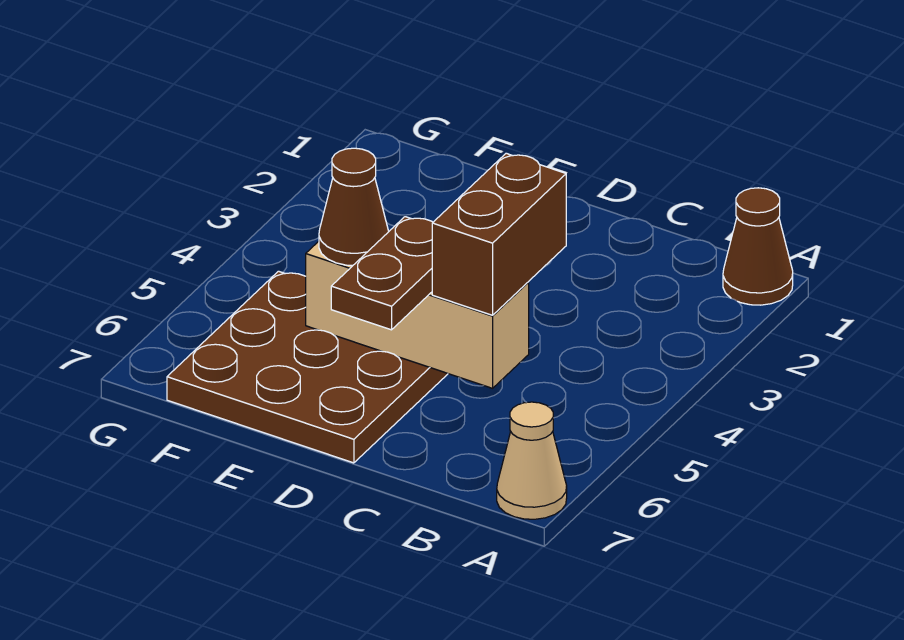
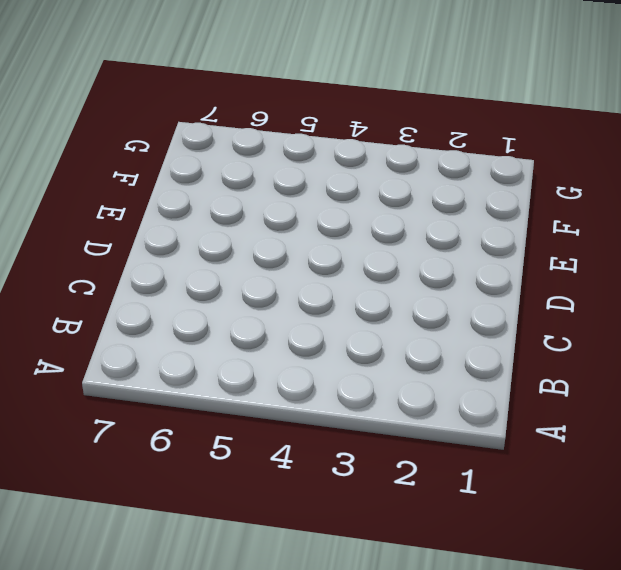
none -> brown 1x1 cone [723,188,793,305]
none -> tan 1x1 cone [497,402,567,519]

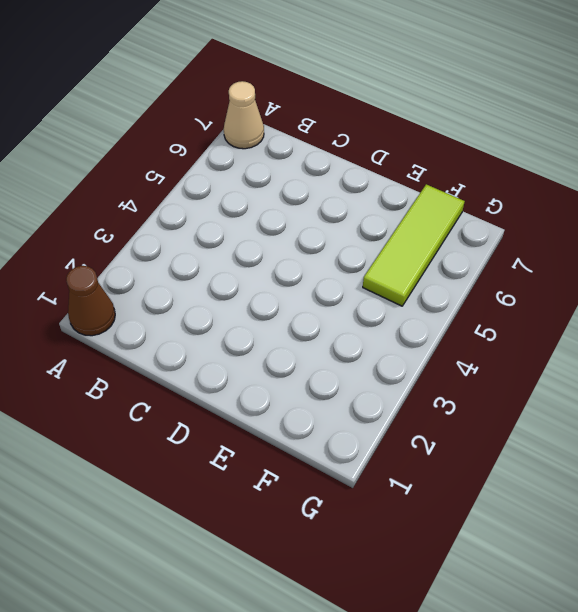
lime 1x3 tile [363,184,465,306] -> brown 3x3 plate [167,271,448,463]
none -> tan 1x3 brick [306,241,529,388]
none -> brown 1x2 brick [432,153,566,315]

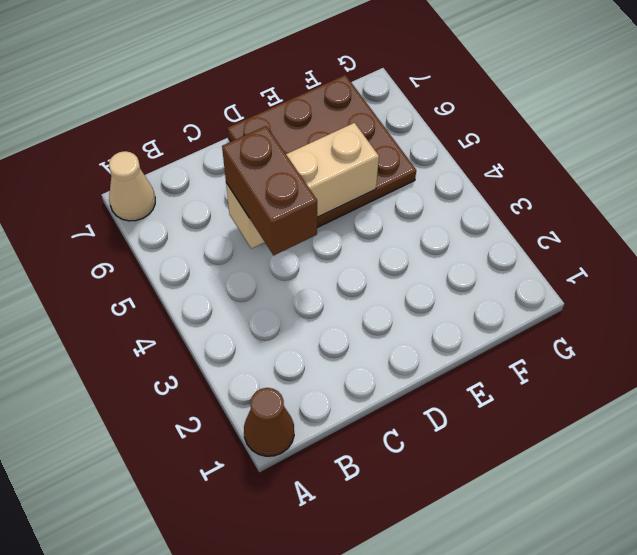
none -> brown 1x2 plate [331,217,433,330]
none -> brown 1x1 cone [319,148,389,265]

